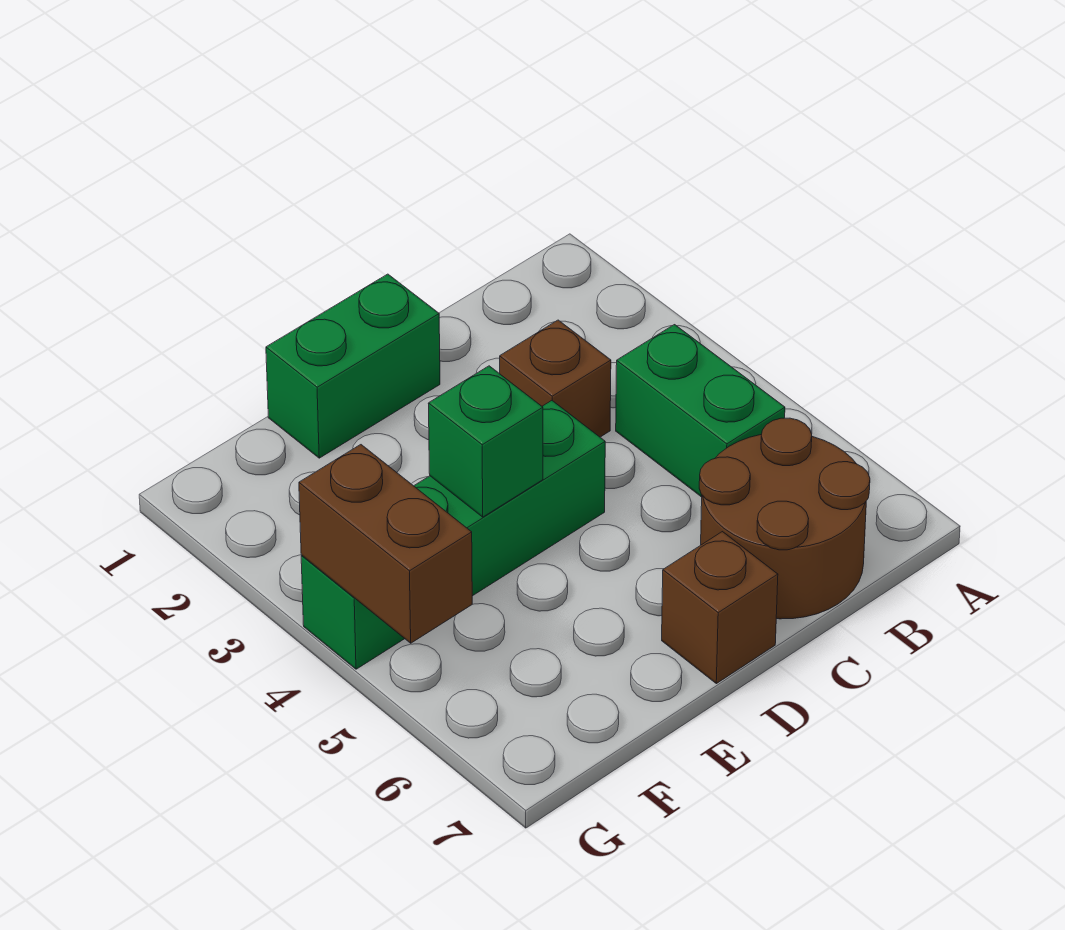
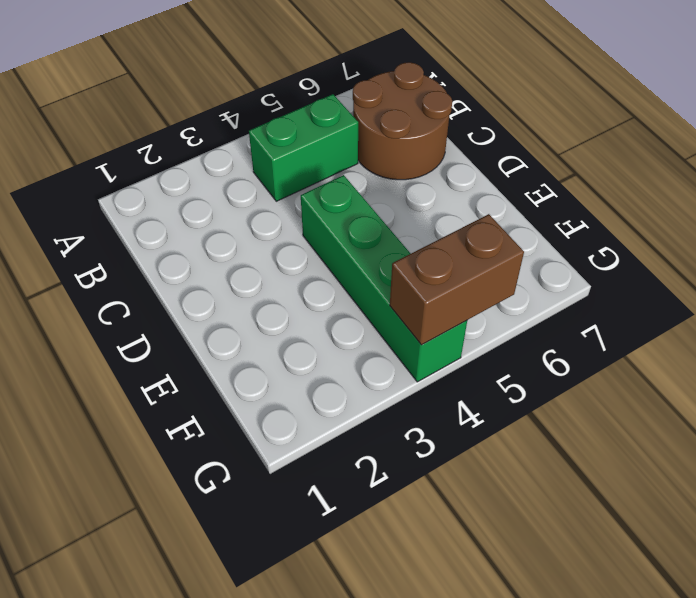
none -> brown 1x1 brick [500,320,611,437]
none -> green 1x2 brick [266,274,440,458]

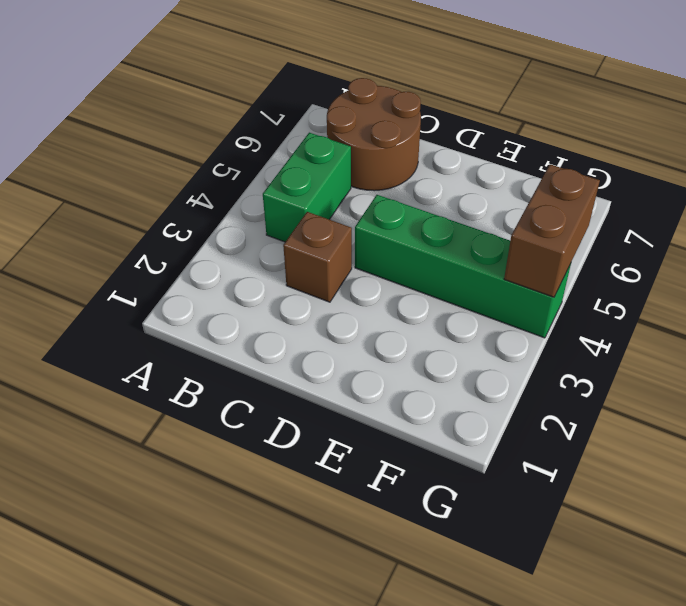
none -> green 1x2 brick [266,274,440,458]
none -> brown 1x1 brick [662,532,778,684]

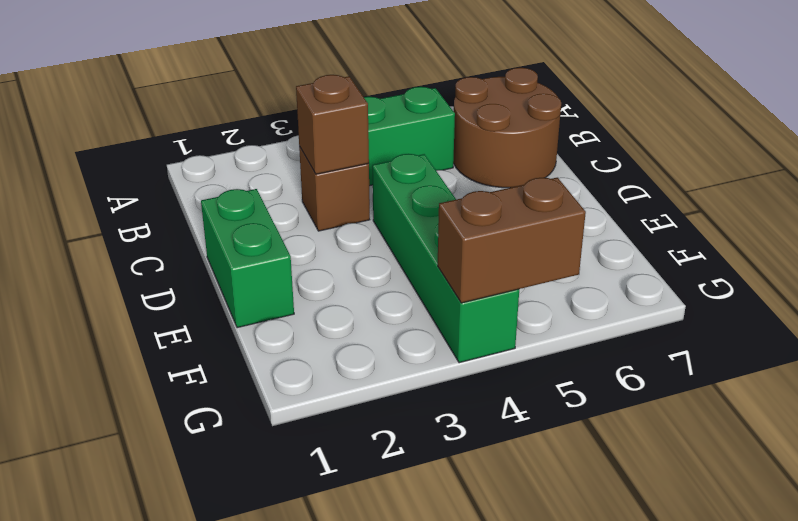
brown 1x1 brick [296,75,369,174] -> brown 1x1 brick moved to [662,532,778,684]
none -> green 1x1 brick [428,366,543,517]

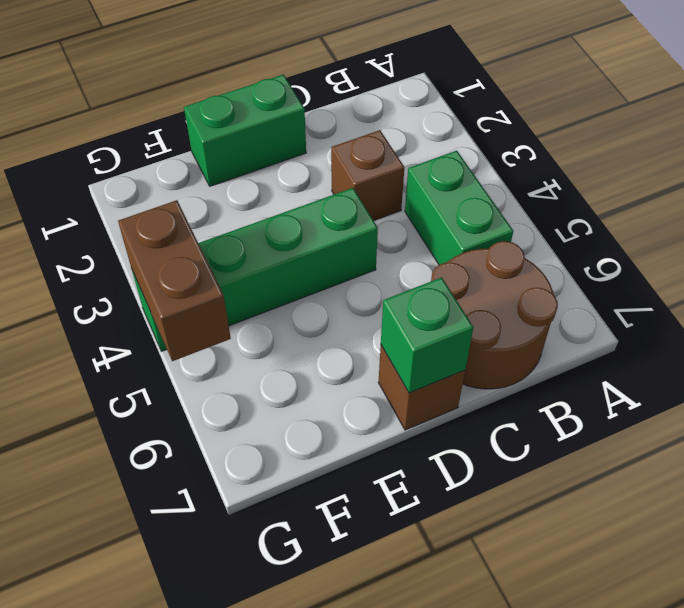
green 1x1 brick [381,277,473,393] -> green 1x1 brick moved to [428,366,543,517]

